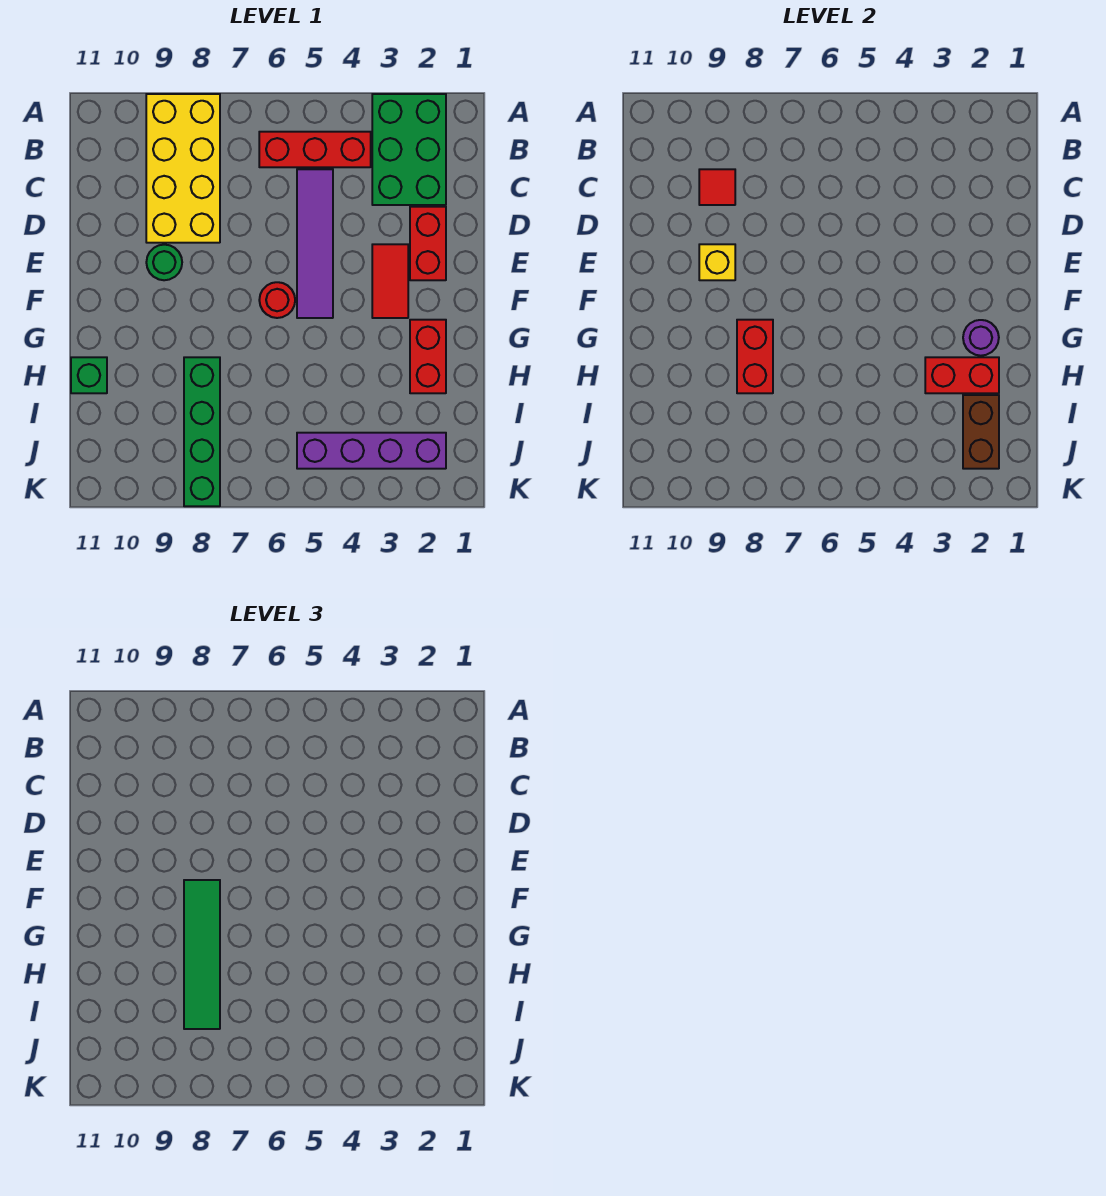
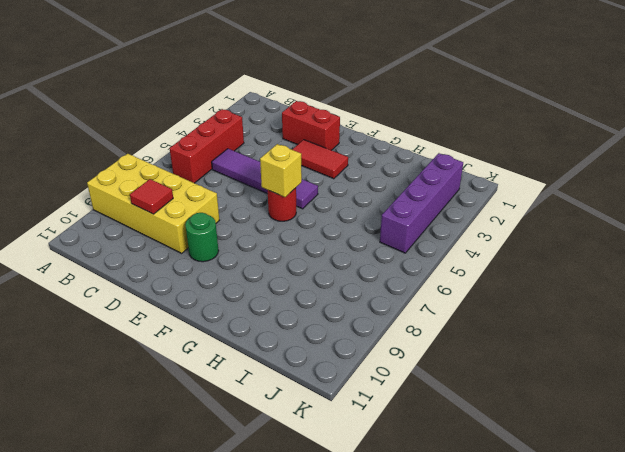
yellow 1x1 brick [260,144,302,197] -> yellow 1x1 brick moved to [699,244,735,280]
none -> green 2x3 brick [372,94,446,205]
none -> red 1x2 brick [410,320,446,393]
none -> green 1x4 brick [184,357,220,506]

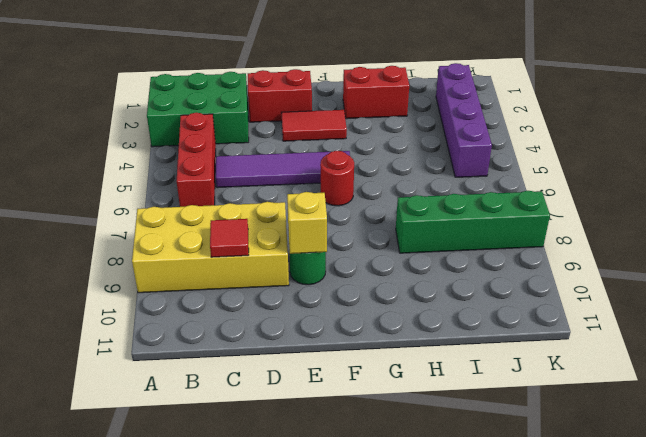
none -> green 1x1 brick [71,357,107,393]
none -> purple 1x1 round brick [963,320,999,356]
none -> red 1x2 brick [737,320,773,393]

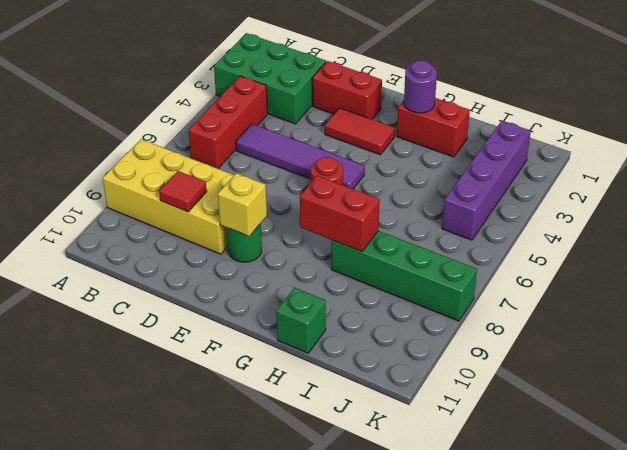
none -> red 1x2 brick [925,357,999,393]
none -> brown 1x2 brick [963,395,999,469]
none -> green 1x4 tile [184,880,220,1029]

